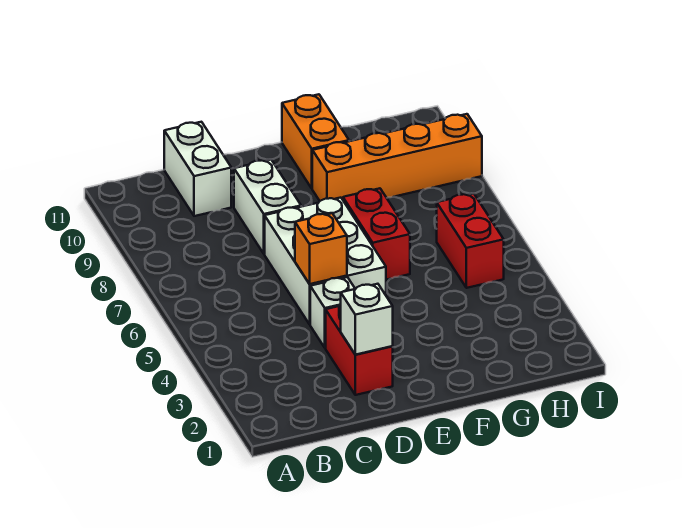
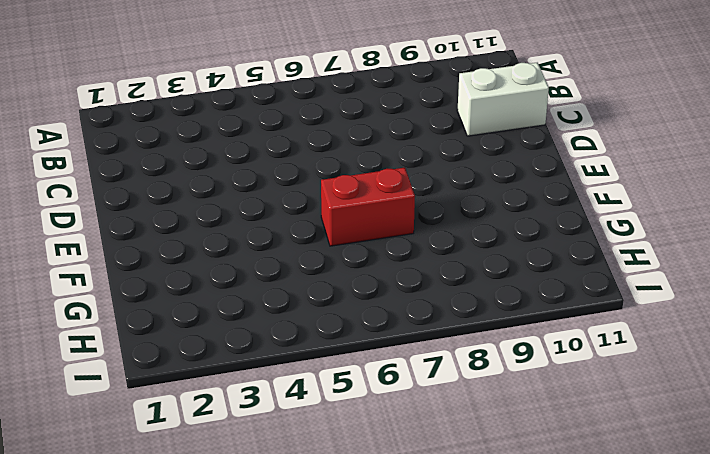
none -> red 1x2 brick [326,306,393,395]
none -> white 1x1 brick [310,277,355,348]

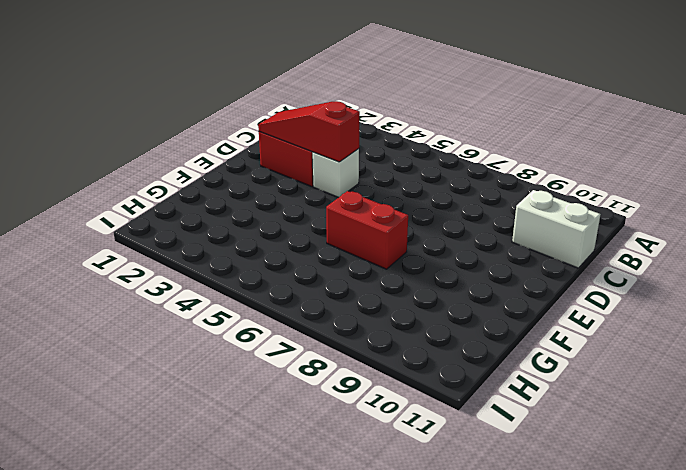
red 1x3 slope [258,101,360,162] -> white 1x1 brick [341,284,393,355]
none -> white 2x3 brick [265,198,386,324]
none -> white 1x2 brick [234,160,301,254]

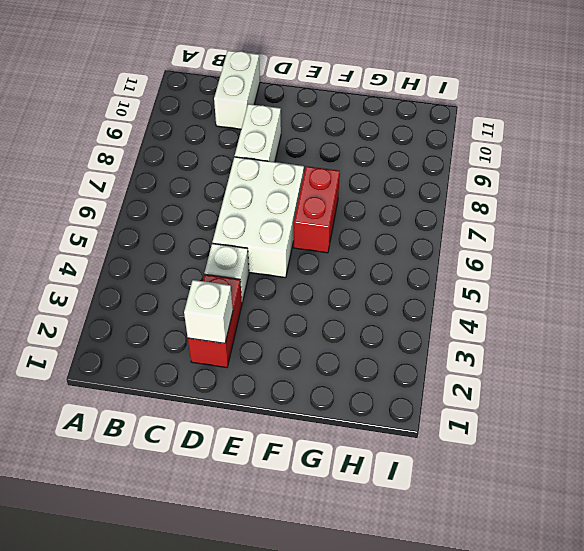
none -> orange 1x4 brick [312,114,482,201]
none -> orange 1x2 brick [282,94,349,188]

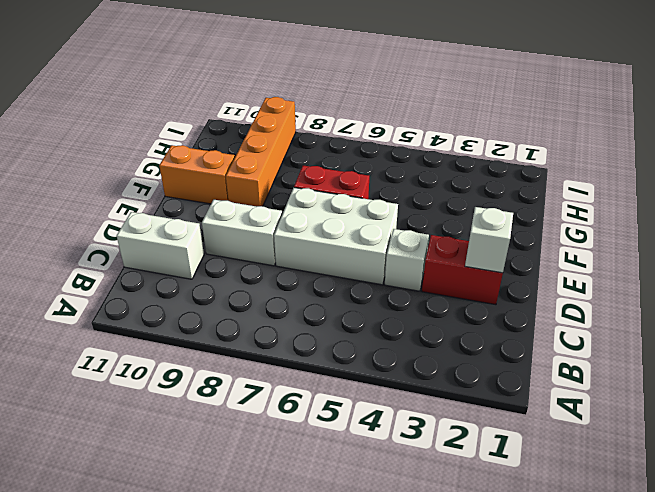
none -> red 1x2 brick [437,194,504,288]
none -> orange 1x1 brick [295,213,347,284]

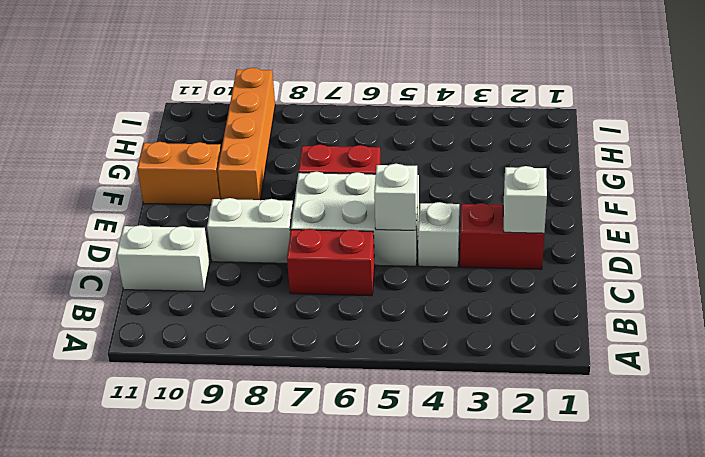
red 1x2 brick [287,229,375,296] -> red 1x2 brick moved to [437,194,504,288]
white 1x1 brick [374,164,417,230] -> orange 1x1 brick [295,213,347,284]

